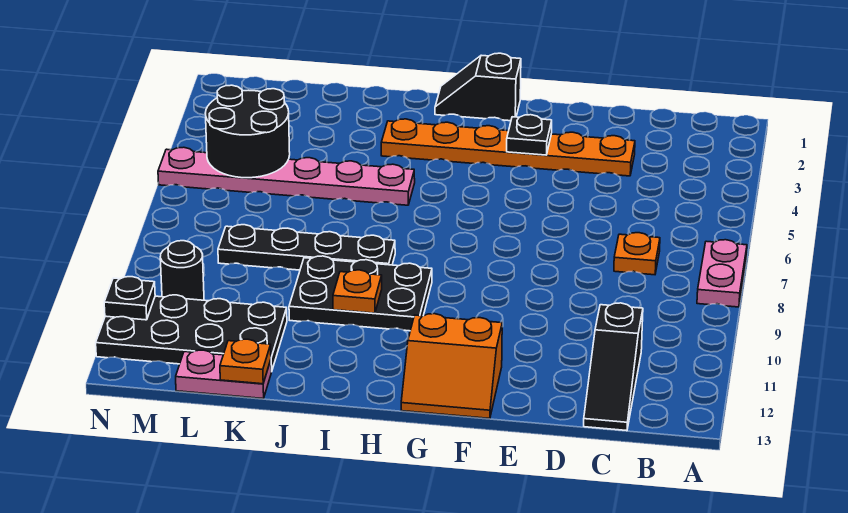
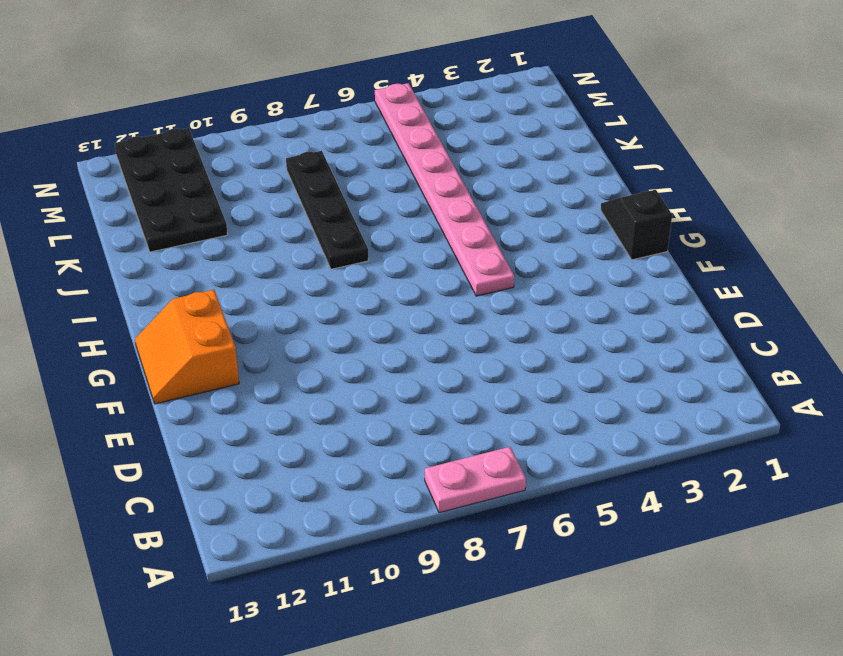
pink 1x8 plate [375,83,514,296] -> pink 1x6 plate [158,147,415,205]
none -> orange 1x1 plate [614,233,660,275]
none -> black 1x3 slope [584,303,643,431]
none -> orange 1x6 plate [381,119,635,176]

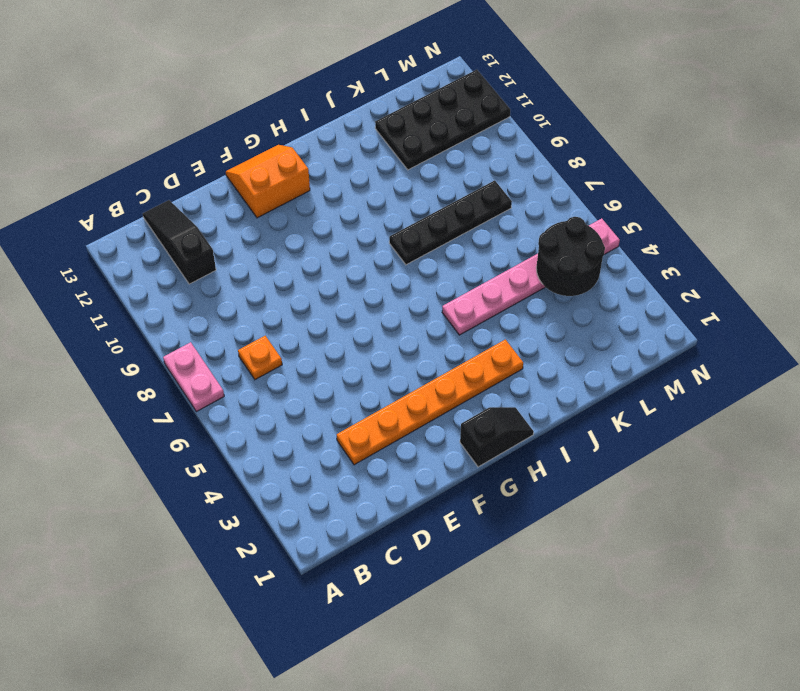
none -> black 2x3 plate [289,256,432,331]
none -> pink 1x2 plate [176,350,271,399]
none -> black 1x1 round brick [160,241,204,300]

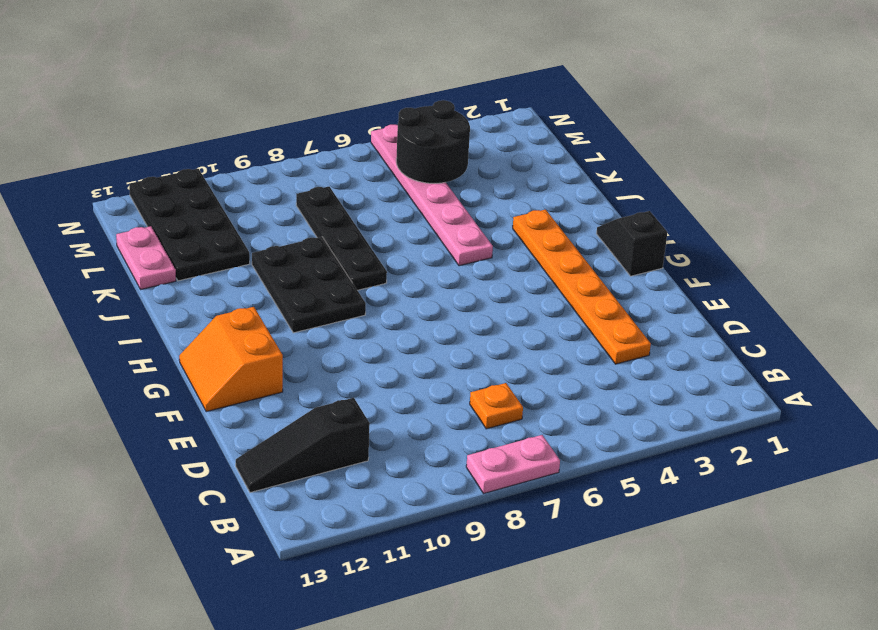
none -> black 1x1 round brick [160,241,204,300]
none -> black 1x1 plate [507,115,552,155]
none -> orange 1x1 plate [333,270,382,313]

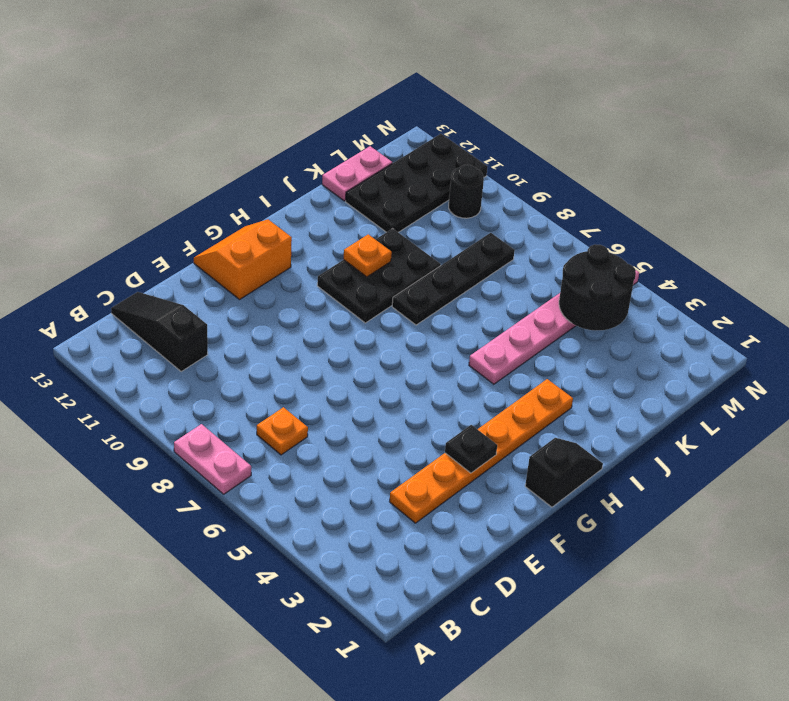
none -> orange 1x1 plate [220,339,271,384]
none -> black 1x1 plate [104,277,155,320]

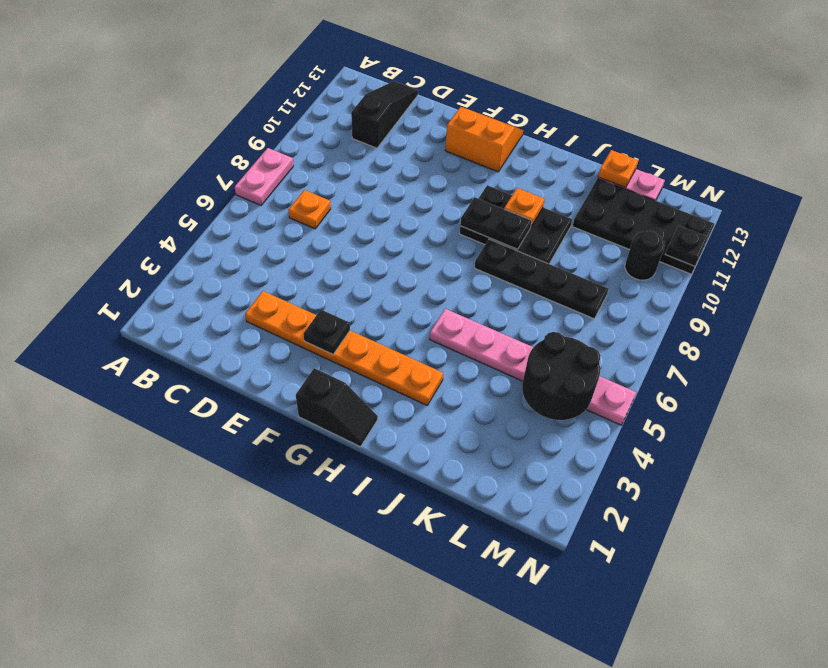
black 1x2 plate [460,197,532,249] -> none

